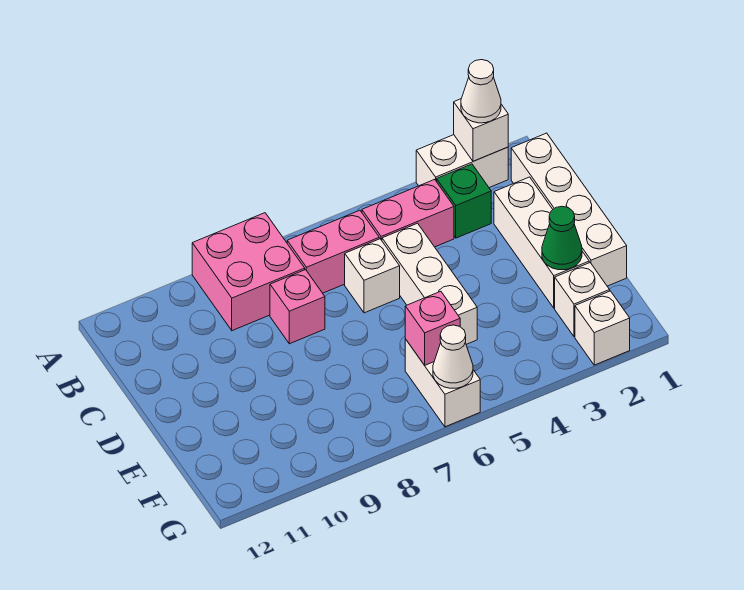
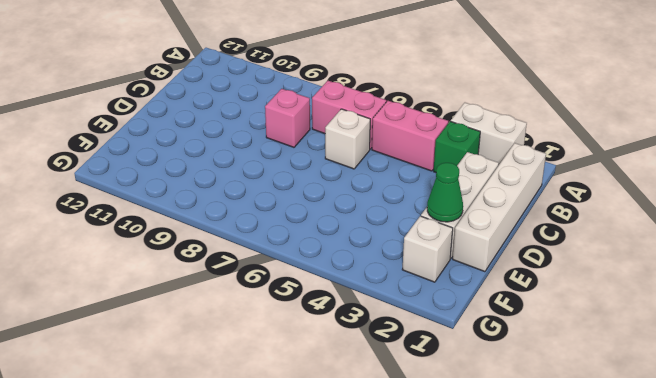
none -> pink 2x2 brick [192,213,305,331]
none -> white 1x3 brick [382,223,477,344]
none -> white 1x2 brick [405,339,480,427]

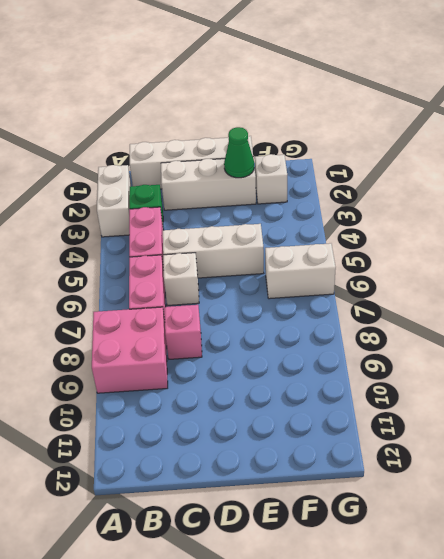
none -> white 1x1 brick [575,291,630,365]
none -> white 1x1 brick [454,99,508,161]
none -> pink 1x1 brick [405,291,460,365]

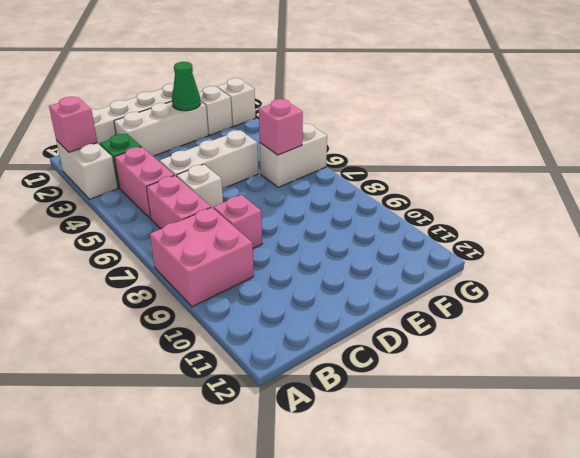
pink 1x1 brick [49,97,97,152] -> white 1x1 brick [454,99,508,161]
none -> white 1x1 cone [433,325,473,388]
none -> white 1x1 cone [461,60,501,123]

